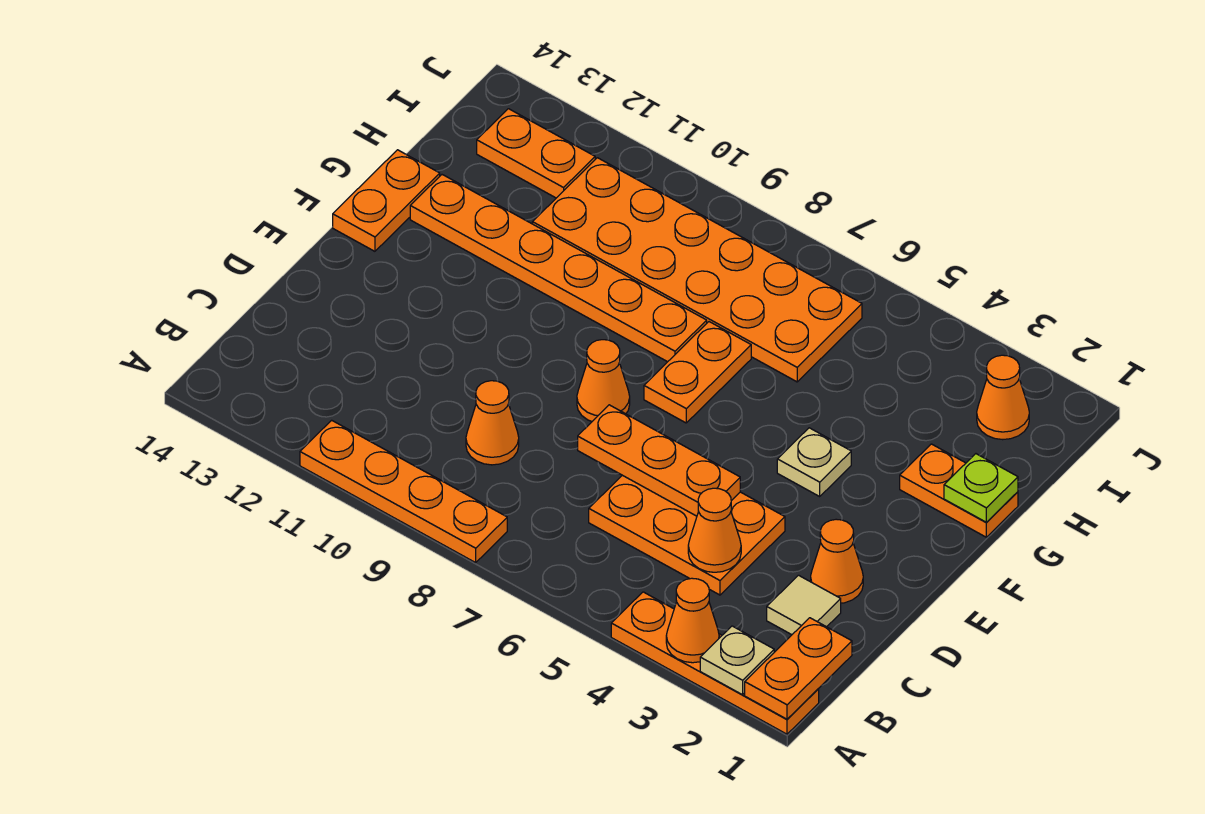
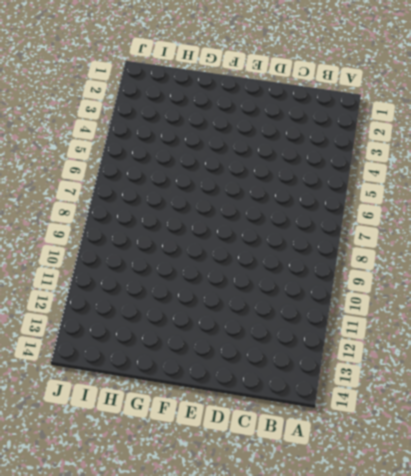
none -> orange 1x4 plate [611,592,819,734]
none -> orange 1x4 plate [300,420,507,563]
none -> tan 1x1 tile [767,575,841,635]

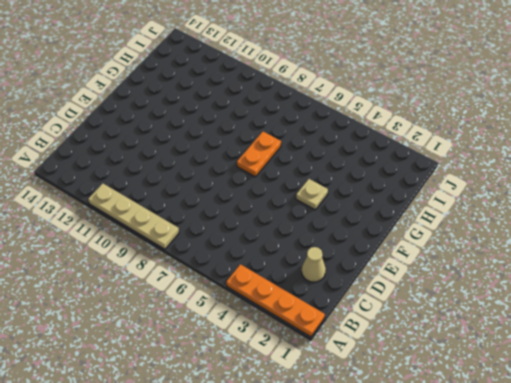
tan 1x4 plate [88,183,179,249] -> orange 1x4 plate [300,420,507,563]
tan 1x1 cone [302,247,326,282] -> tan 1x1 tile [767,575,841,635]
none -> orange 2x3 plate [589,475,785,595]
none -> orange 1x1 cone [466,381,519,465]
none -> orange 1x1 cone [811,519,863,603]

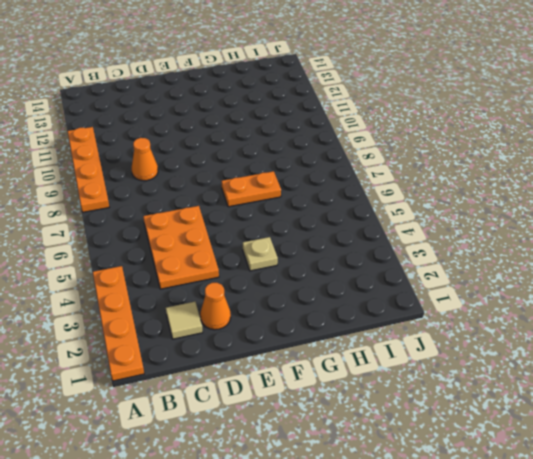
none -> orange 1x1 cone [577,340,630,421]
none -> orange 1x2 plate [333,150,440,251]
none -> orange 1x2 plate [900,444,1018,537]

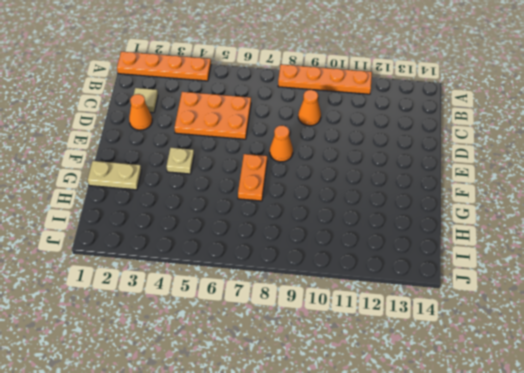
tan 1x2 plate [88,161,141,190] -> orange 1x2 plate [900,444,1018,537]
none -> orange 1x2 plate [333,150,440,251]
none -> orange 1x6 plate [410,175,707,362]
none -> orange 2x6 plate [532,158,862,382]

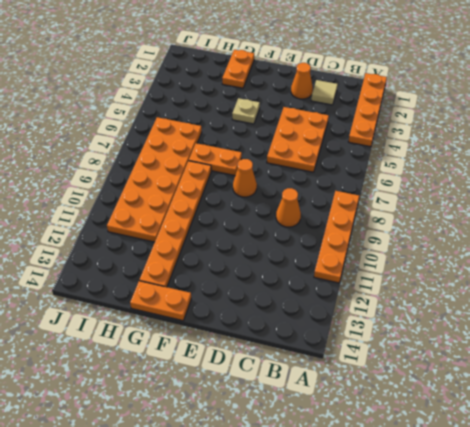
none -> orange 1x1 cone [977,355,1029,440]
none -> orange 1x2 plate [477,109,595,198]
none -> orange 1x2 plate [745,618,852,719]

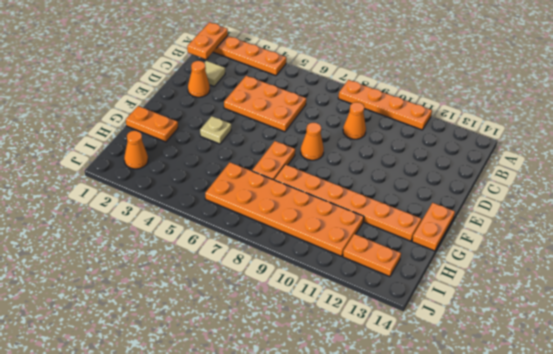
none -> tan 1x1 plate [700,626,774,695]
none -> orange 1x1 cone [666,578,719,663]
none -> orange 1x1 cone [688,488,741,572]

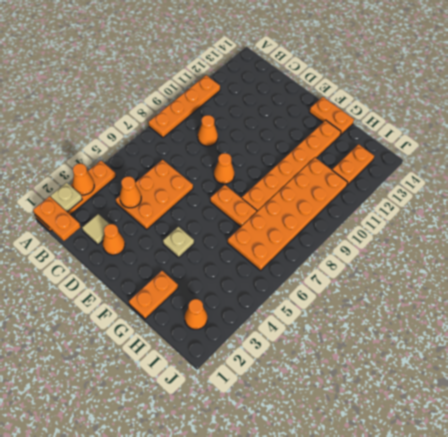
none -> orange 1x3 plate [578,405,740,516]
none -> lime 1x1 plate [944,454,1018,522]

